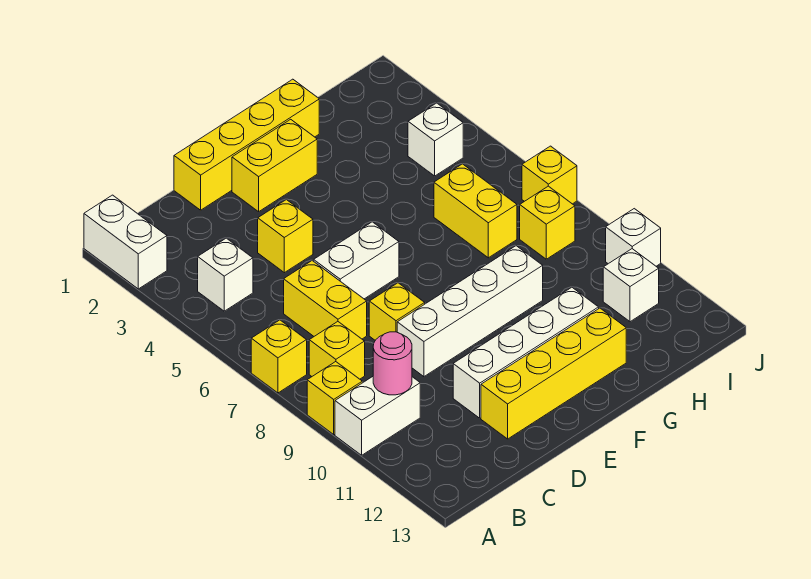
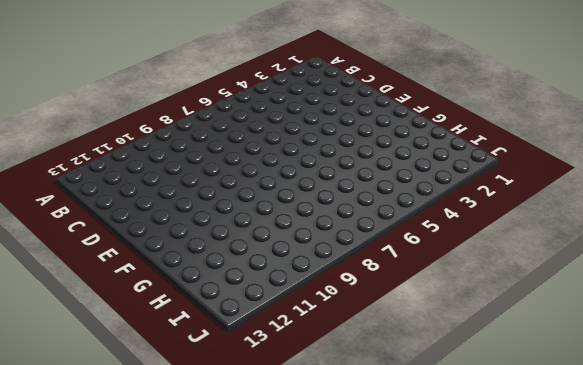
none -> white 1x2 brick [84,195,167,289]
none -> yellow 1x1 brick [251,320,307,393]
none -> yellow 1x1 brick [307,362,362,434]

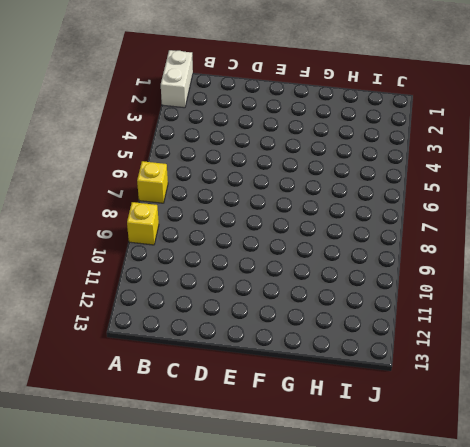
none -> white 1x2 brick [335,377,420,455]
none -> white 1x1 brick [198,238,253,311]
none -> yellow 1x1 brick [309,322,365,379]

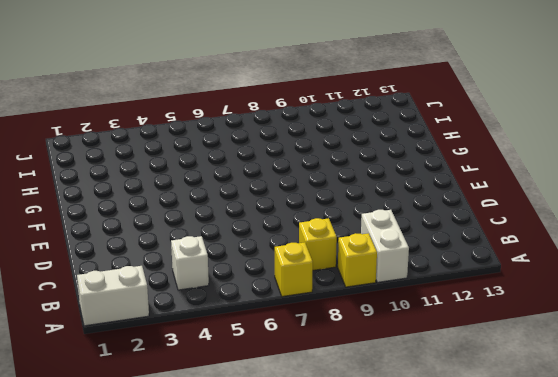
none -> yellow 1x2 brick [284,261,367,339]
none -> yellow 1x4 brick [174,79,319,210]
none -> yellow 1x1 brick [258,200,313,273]

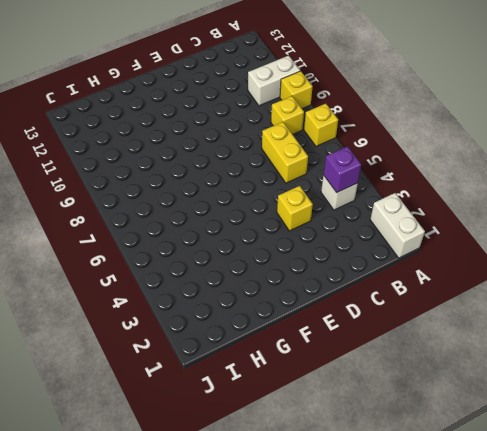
purple 1x1 brick [323,147,361,193] -> none
none -> yellow 1x4 brick [174,79,319,210]
none -> white 1x2 brick [314,222,399,299]
none -> yellow 1x1 brick [369,283,425,340]

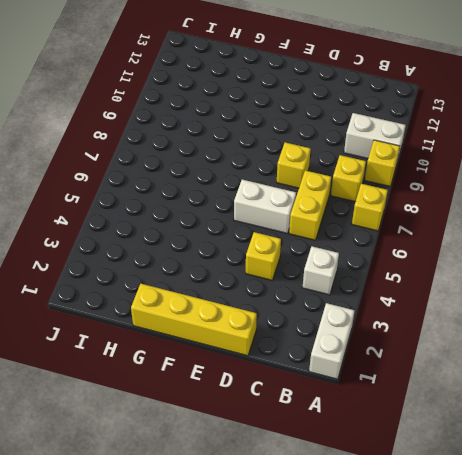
none -> white 1x4 brick [397,246,543,377]
none -> white 1x4 brick [453,287,599,418]
none -> yellow 1x4 brick [481,308,626,439]

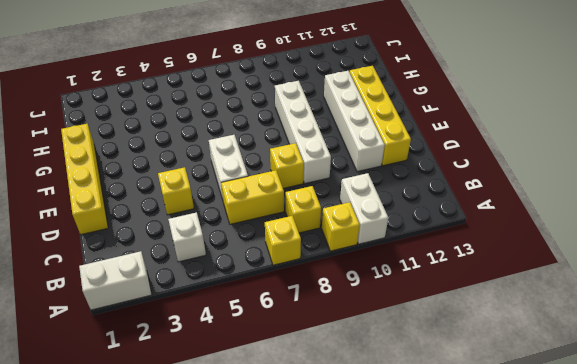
none -> yellow 1x2 brick [232,119,317,212]
none -> yellow 1x2 brick [434,164,517,258]
none -> white 1x1 brick [408,103,463,176]

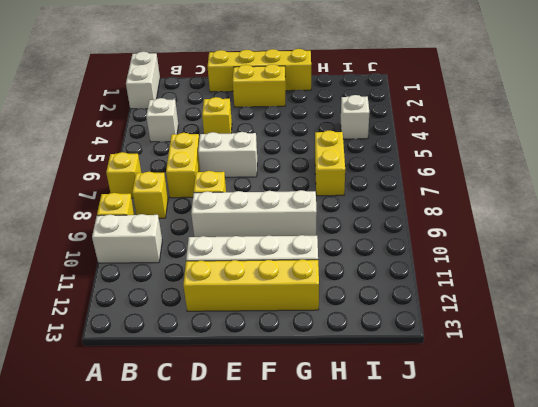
none -> yellow 1x1 brick [520,186,575,259]
none -> white 1x1 brick [603,249,659,322]
none -> yellow 1x1 brick [522,146,577,204]

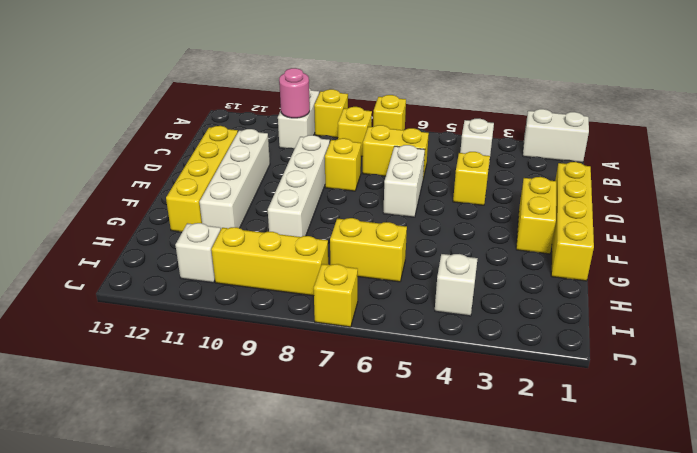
yellow 1x3 brick [211,227,328,296] -> yellow 1x1 brick [520,186,575,259]
none -> white 1x1 brick [606,209,661,266]

